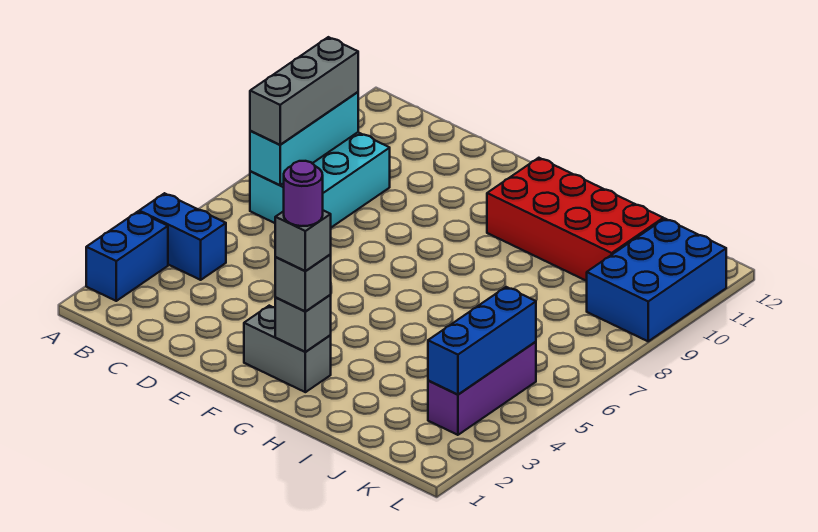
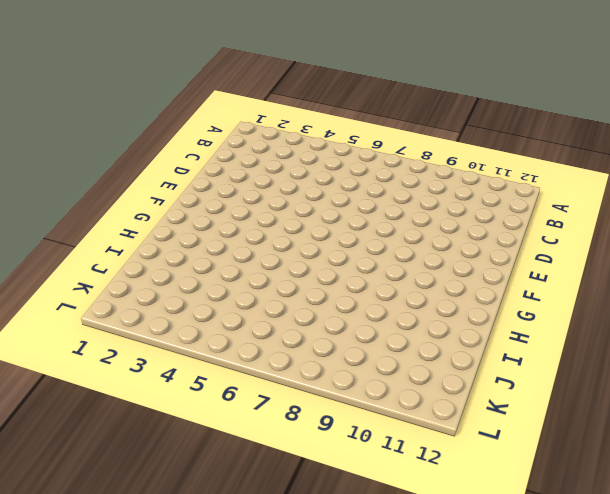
none -> blue 1x2 brick [86,212,168,301]
none -> blue 1x2 brick [139,193,226,280]
none -> cyan 2x3 brick [250,132,390,227]

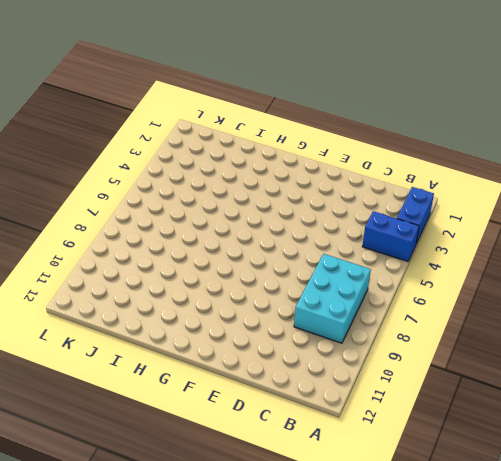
none -> grey 1x2 brick [244,306,331,392]
none -> red 2x4 brick [487,158,663,281]
none -> purple 1x3 brick [428,342,536,435]

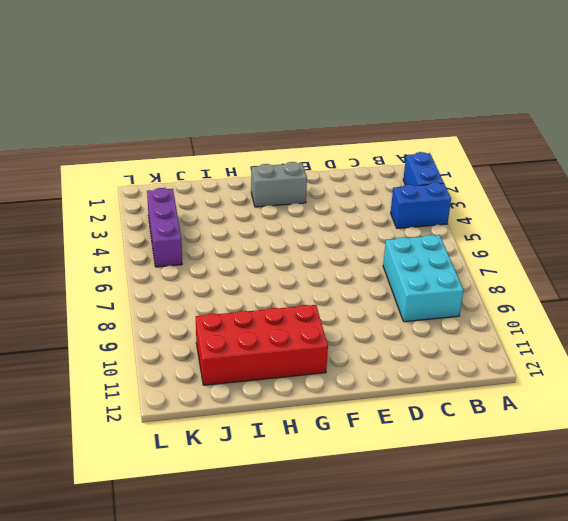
none -> blue 2x3 brick [587,219,726,341]
none -> cyan 1x3 brick [250,92,358,185]
none -> grey 1x1 brick [275,295,331,352]

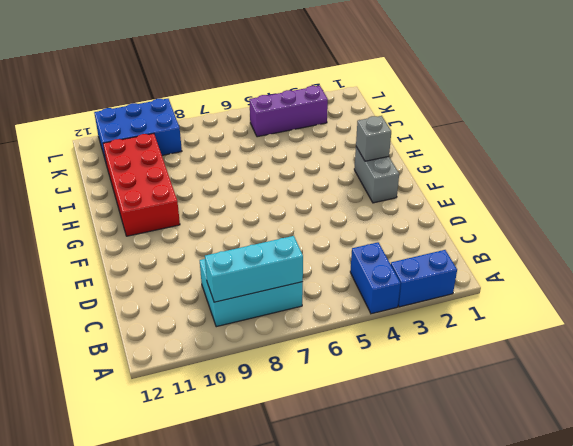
none -> blue 1x3 brick [428,287,536,395]
none -> grey 1x3 brick [250,37,358,145]
none -> grey 1x1 brick [275,255,331,311]

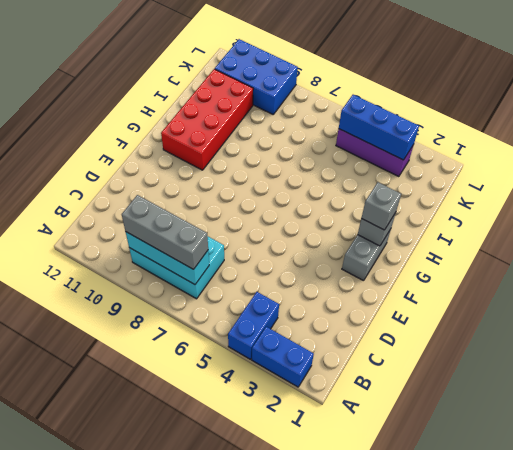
none -> grey 1x1 brick [275,211,331,271]
none -> purple 1x1 round brick [284,161,323,226]

